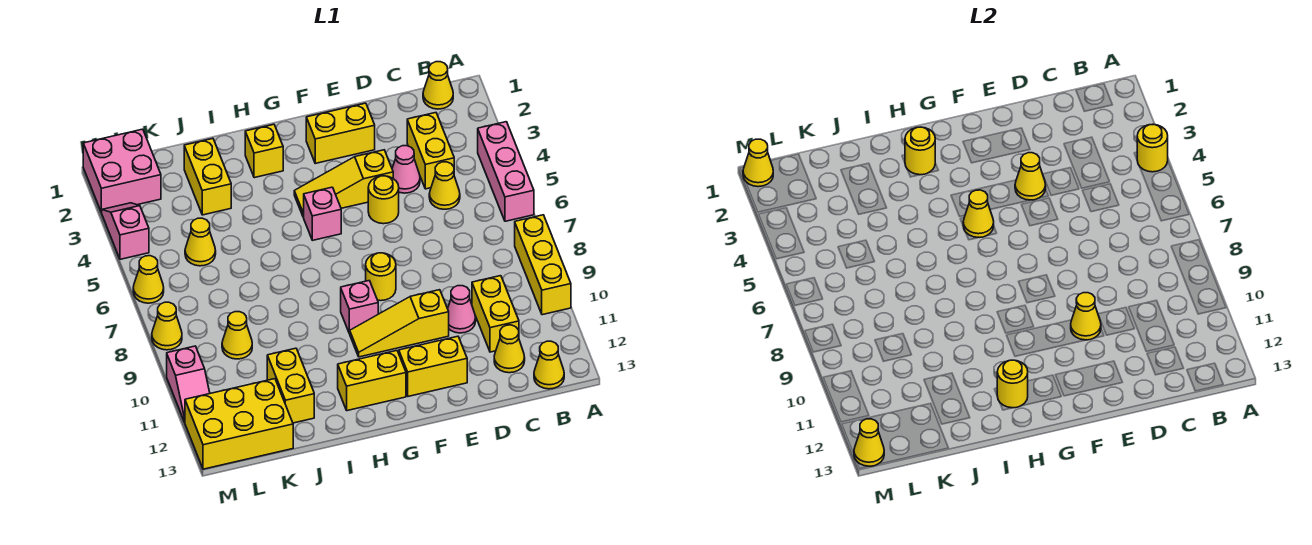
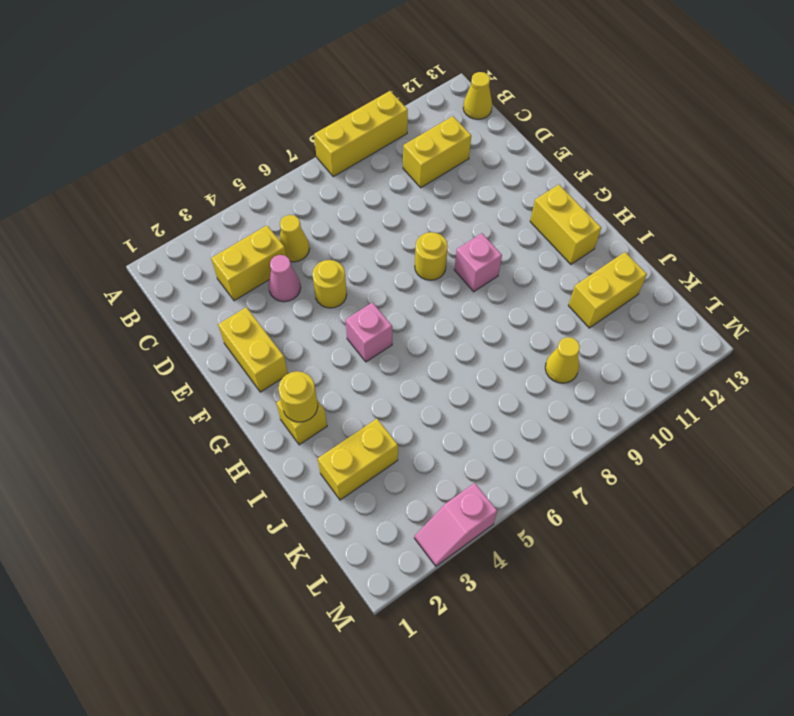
none -> pink 1x3 brick [478,122,534,221]
none -> yellow 1x1 cone [423,62,453,109]
none -> yellow 1x1 cone [494,325,525,373]
none -> pink 1x1 cone [448,286,476,333]

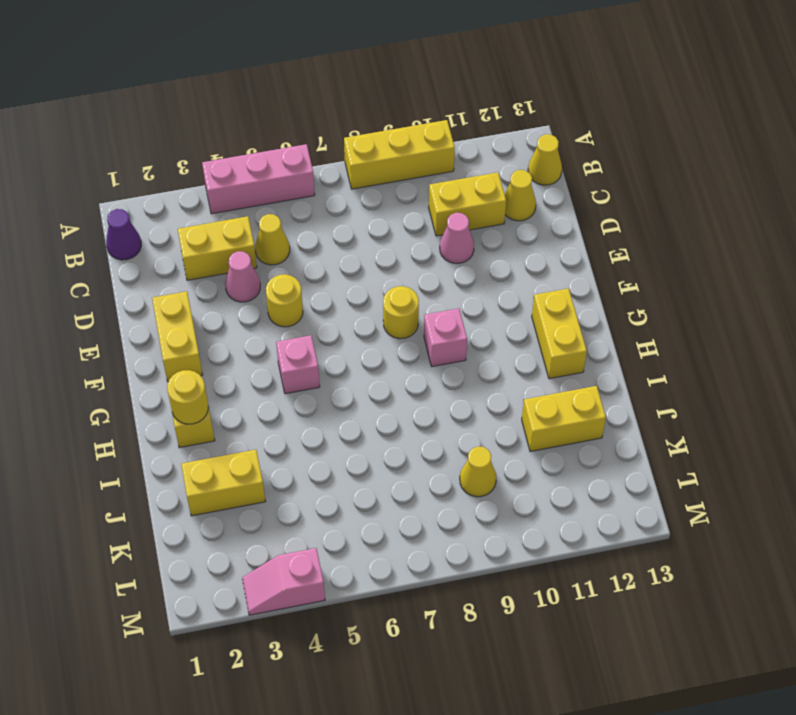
purple 1x1 cone [106,209,141,260] -> yellow 1x1 cone [423,62,453,109]
none -> yellow 1x3 slope [294,150,393,217]
none -> yellow 1x3 slope [349,290,449,357]
none -> yellow 1x2 brick [399,336,467,396]
none -> yellow 1x1 cone [185,218,216,266]

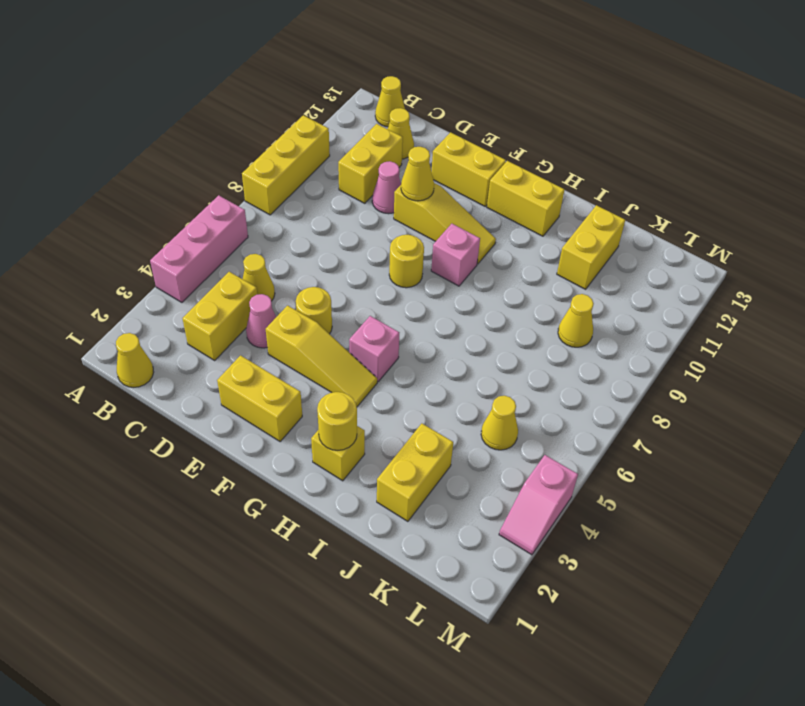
none -> yellow 2x3 brick [185,379,293,469]
none -> pink 2x2 brick [83,129,161,213]
none -> yellow 1x1 cone [133,256,164,303]
none -> yellow 1x1 cone [152,302,182,350]

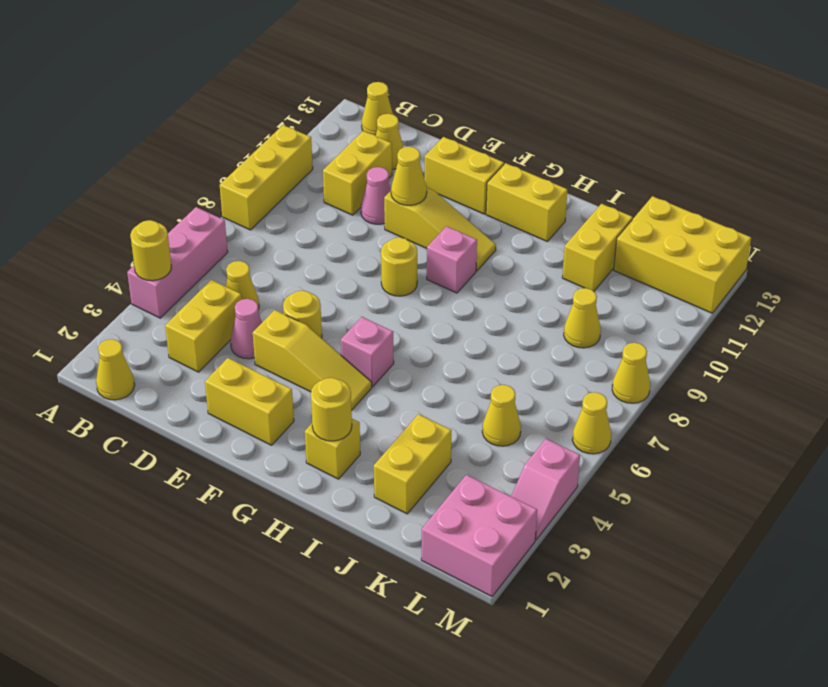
none -> pink 1x2 slope [167,346,210,422]
none -> yellow 1x1 cone [1015,153,1046,200]
none -> yellow 1x1 cone [963,190,994,238]
none -> yellow 1x1 round brick [997,360,1028,408]

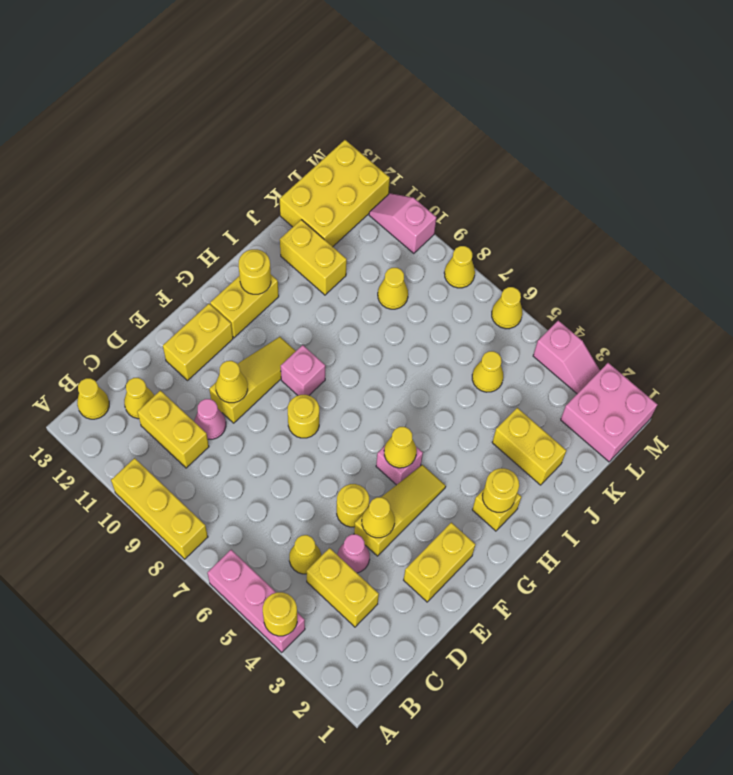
none -> yellow 1x1 cone [423,62,453,109]
none -> yellow 1x1 cone [743,139,773,187]
none -> yellow 1x1 cone [854,419,884,466]

